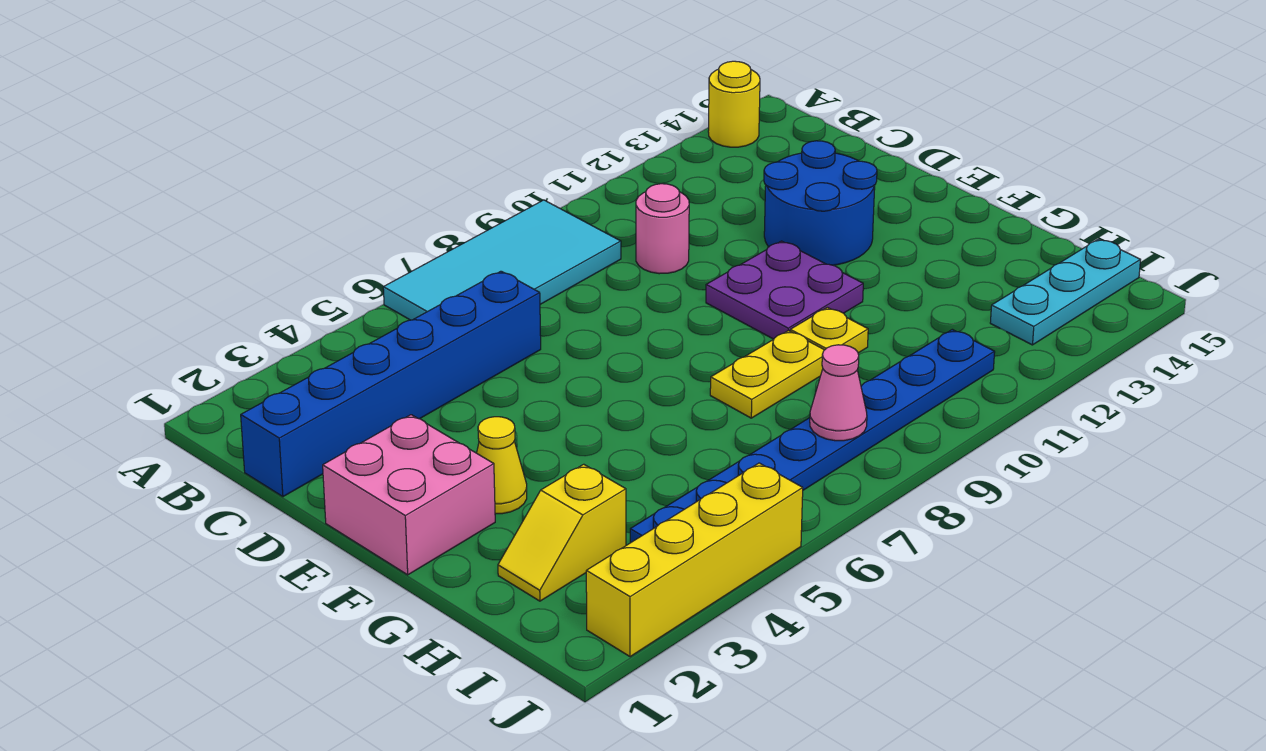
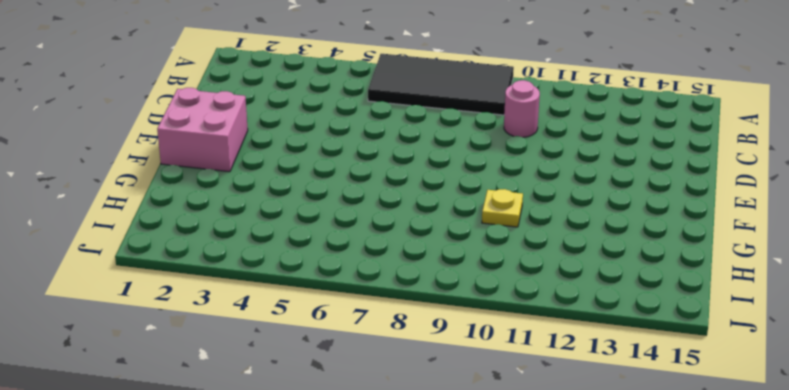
black 2x4 tile [368,54,514,115] -> cyan 2x4 tile [383,200,621,320]
none -> yellow 1x1 round brick [708,61,760,147]
none -> blue 1x6 brick [241,271,541,497]
none -> blue 2x2 round brick [764,141,877,265]

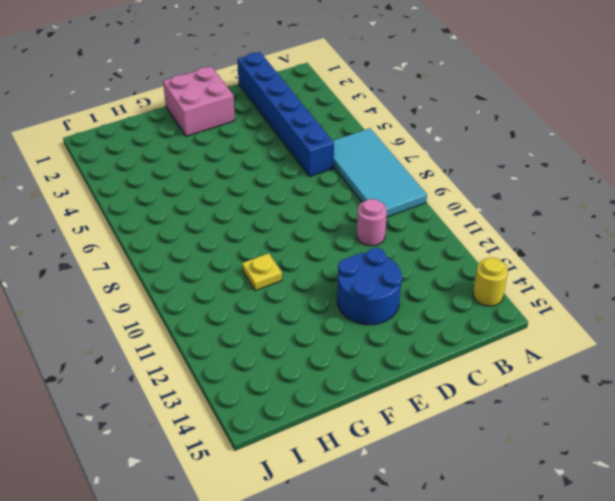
none -> purple 2x2 plate [706,241,863,339]
none -> yellow 1x1 cone [477,417,527,514]
none -> yellow 1x2 plate [710,331,824,418]

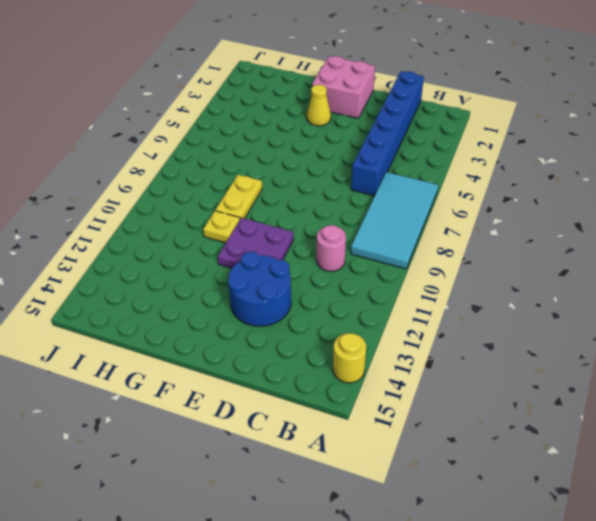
none -> yellow 1x2 slope [498,464,626,601]
none -> blue 1x8 plate [630,329,995,543]
none -> cyan 1x3 plate [990,239,1140,345]

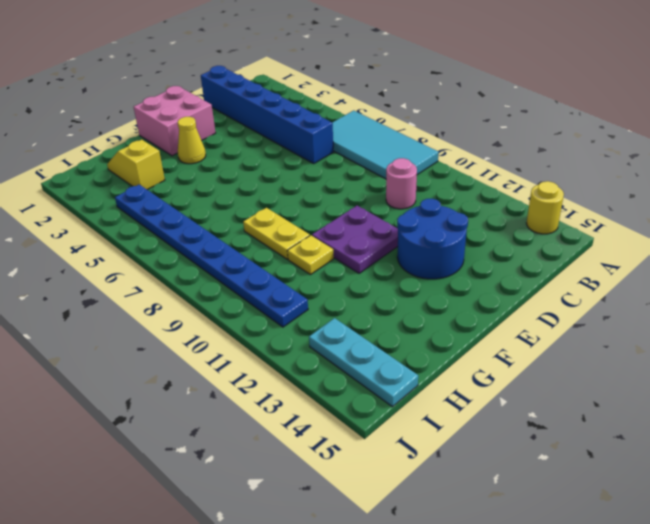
none -> yellow 1x4 brick [586,463,803,657]
none -> pink 1x1 cone [810,345,867,441]

